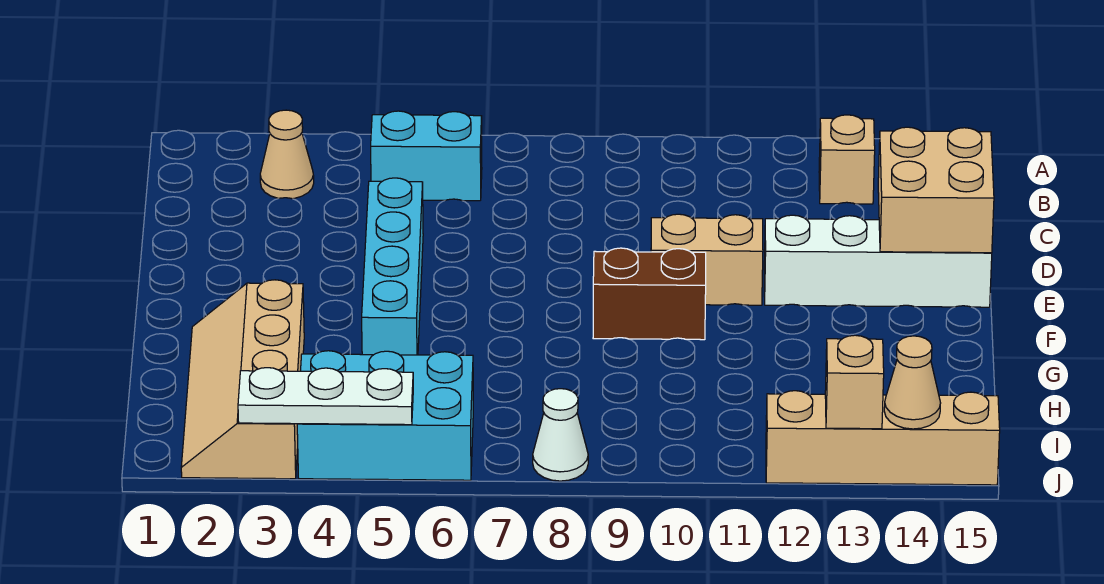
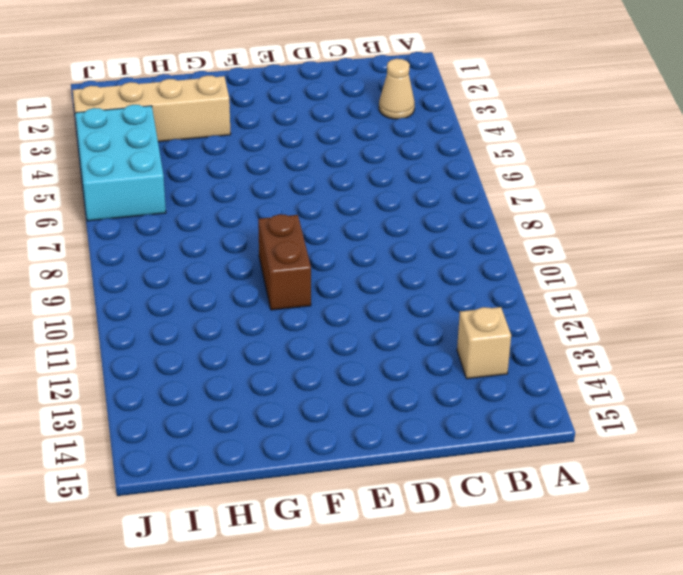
none -> cyan 1x2 brick [371,111,482,201]
none -> cyan 1x4 brick [362,178,423,355]
none -> tan 1x2 brick [651,214,763,305]

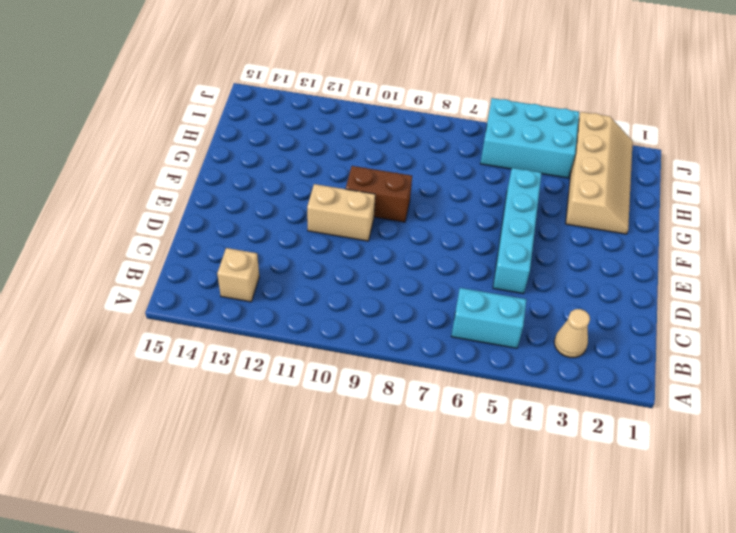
none -> white 1x4 brick [764,215,992,307]
none -> white 1x1 cone [533,389,588,481]
none -> tan 1x4 brick [766,391,1000,485]

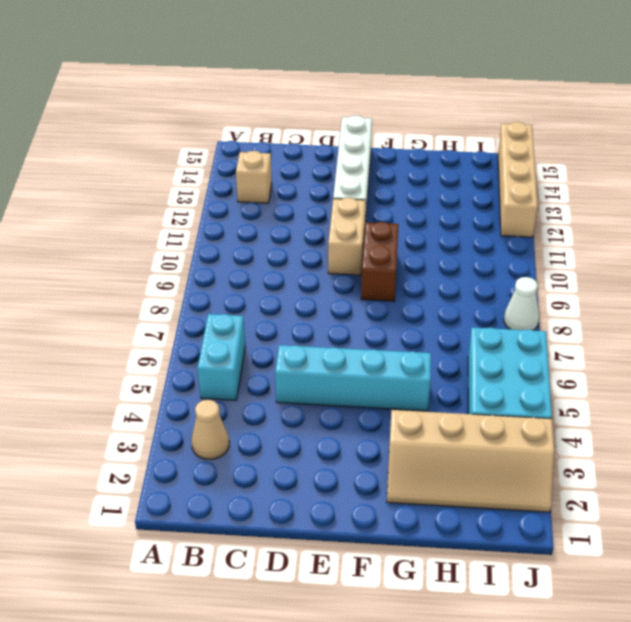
none -> tan 2x2 brick [878,127,994,253]
none -> white 1x3 plate [238,368,413,425]
none -> tan 1x1 brick [825,335,884,429]

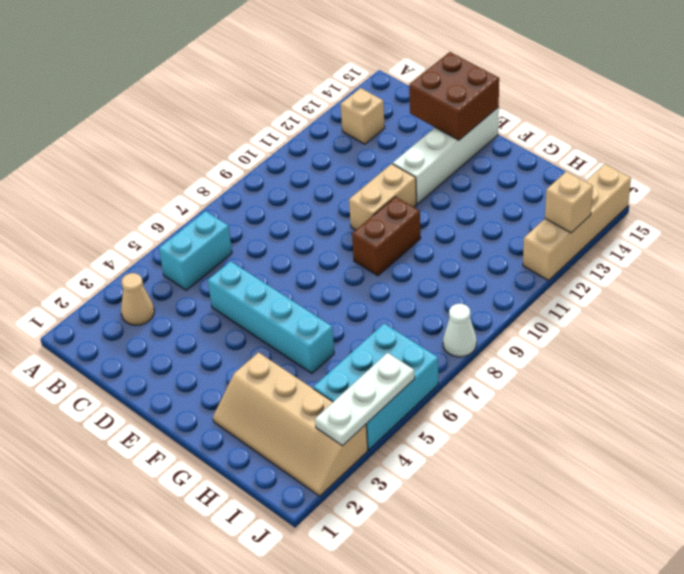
brown 2x2 brick [409,52,499,140] -> tan 2x2 brick [878,127,994,253]
none -> tan 1x1 cone [884,336,940,429]

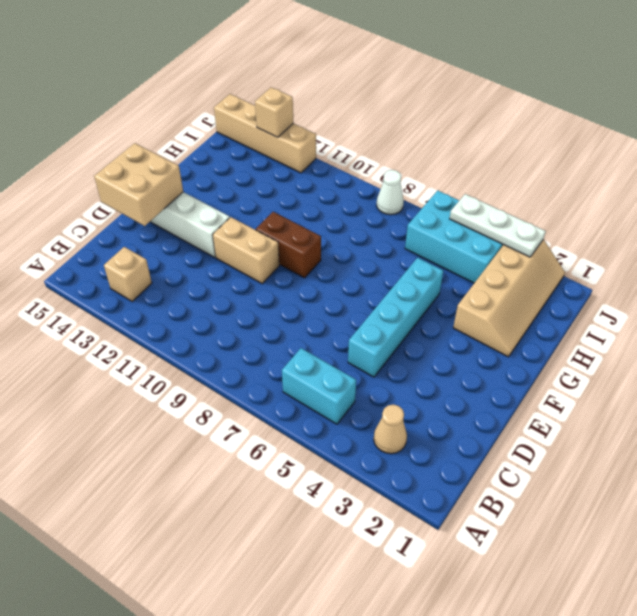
none -> tan 1x1 cone [884,336,940,429]

